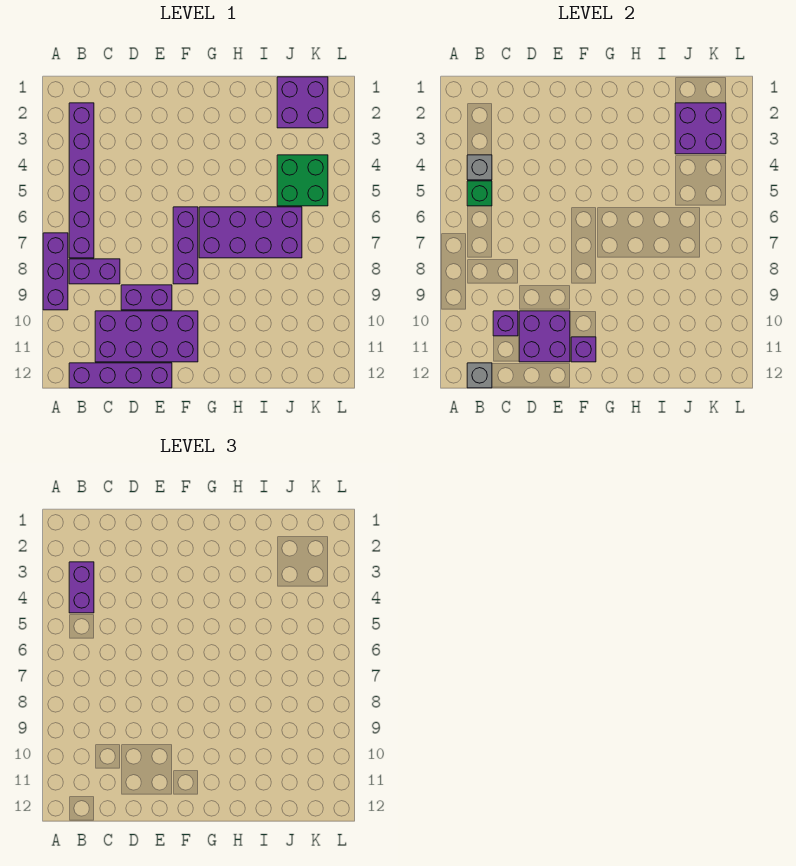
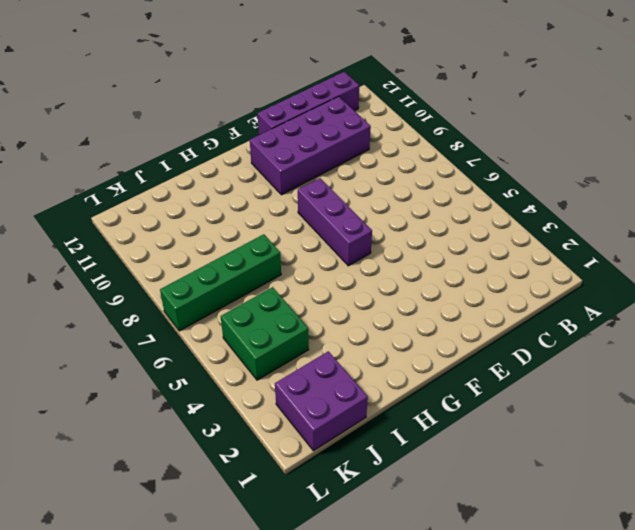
green 1x4 brick [160,234,281,331] -> purple 2x4 brick [199,207,302,258]
none -> purple 1x3 brick [43,233,68,310]
none -> purple 1x6 brick [69,103,94,258]
none -> purple 1x2 brick [69,259,120,284]

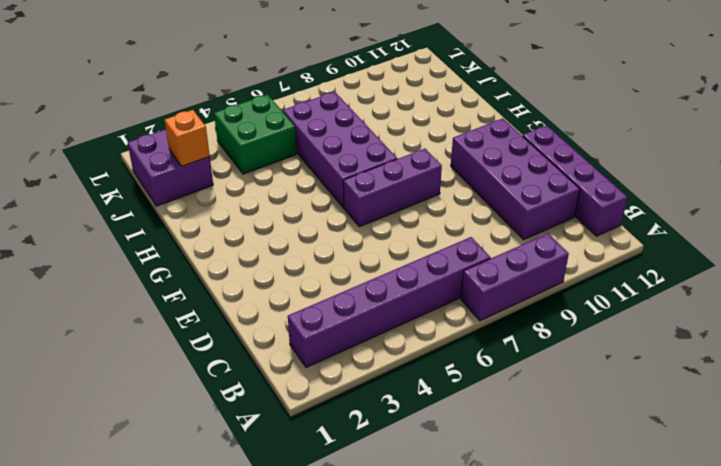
orange 1x1 brick [165,110,210,166] -> purple 2x2 brick [675,103,726,154]
none -> purple 1x2 brick [69,259,120,284]
none -> purple 1x2 brick [121,285,172,310]
none -> grey 1x1 brick [467,155,492,180]

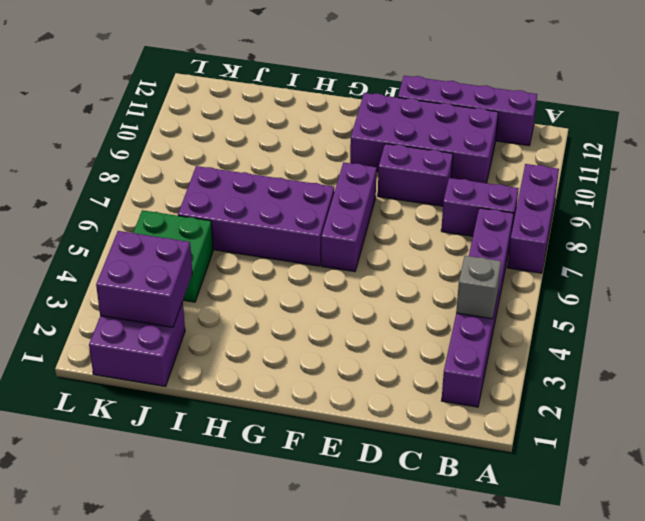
none -> green 1x1 brick [467,181,492,206]
none -> grey 1x1 brick [467,363,492,388]
none -> purple 1x1 brick [493,311,518,336]

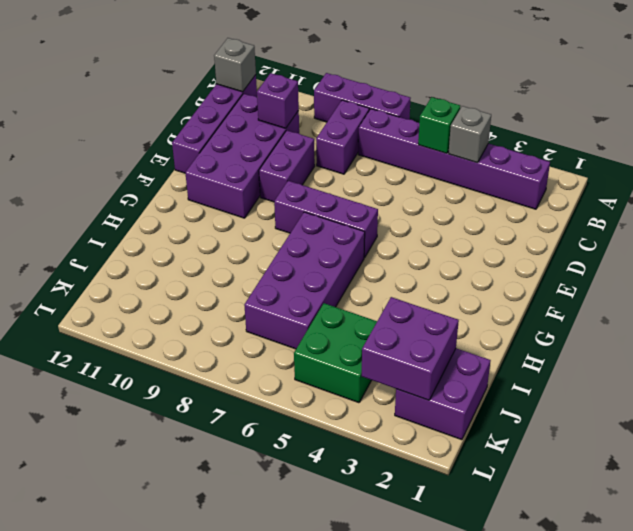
none -> purple 2x2 brick [519,311,570,362]
none -> purple 1x1 brick [571,337,596,362]
none -> purple 1x2 brick [69,562,94,613]

